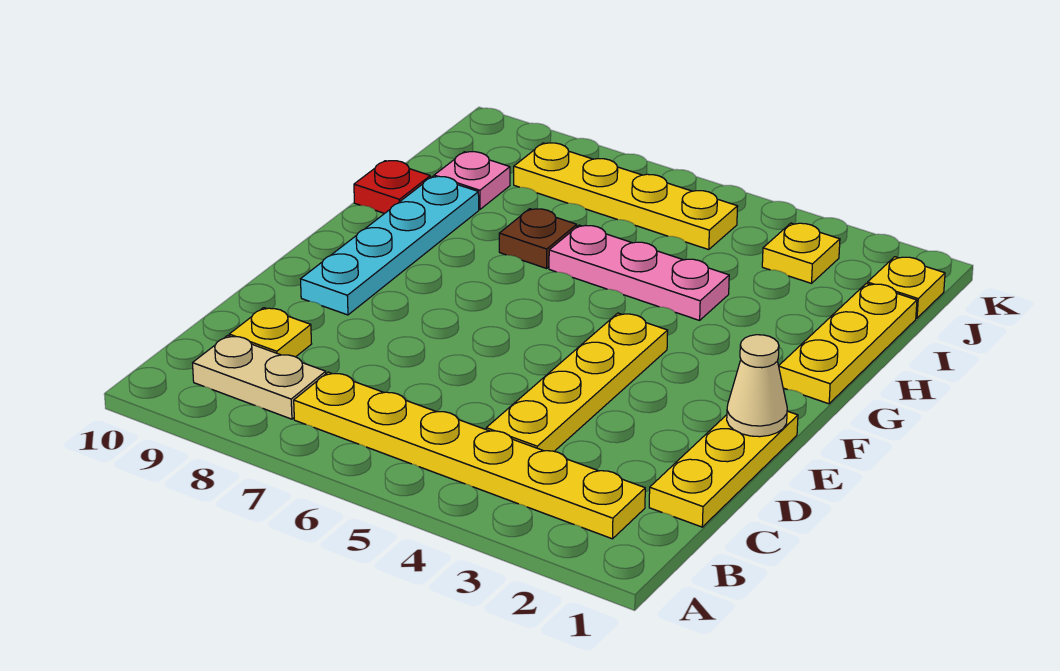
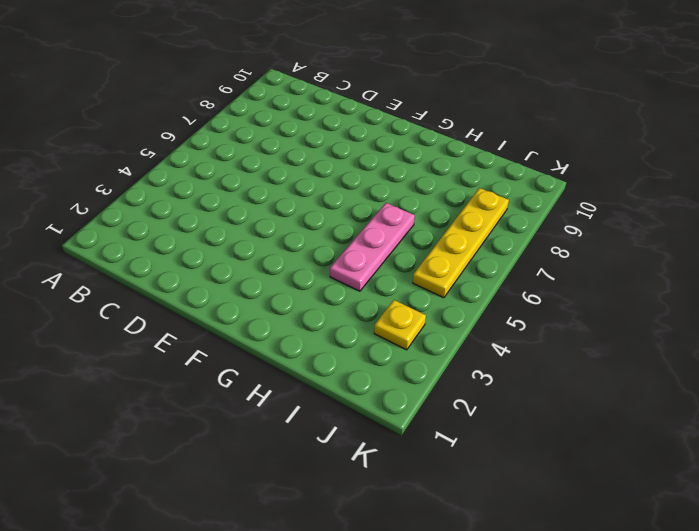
none -> yellow 1x6 plate [294,372,645,539]
none -> tan 1x2 plate [193,336,326,419]
none -> yellow 1x3 plate [649,411,798,527]

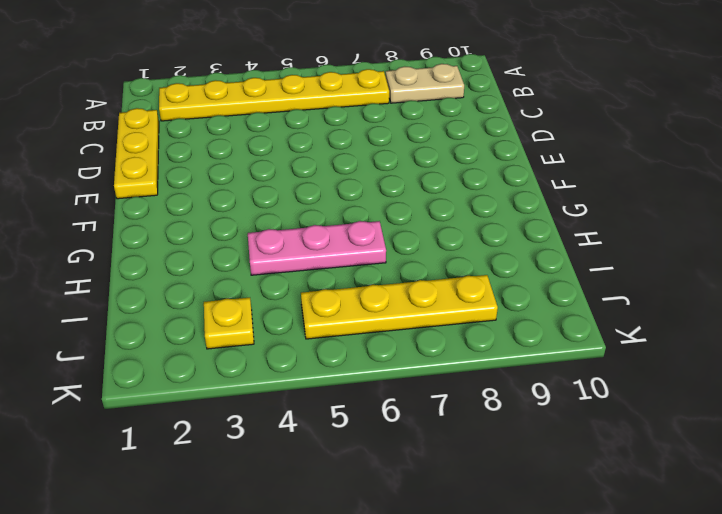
none -> yellow 1x4 plate [486,313,668,451]
none -> yellow 1x1 plate [229,308,312,357]
none -> cyan 1x4 plate [301,176,479,315]

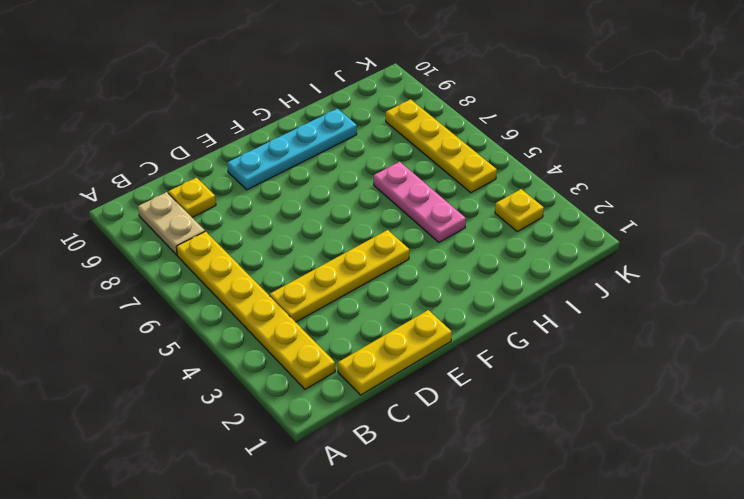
none -> yellow 1x3 plate [779,283,917,404]
none -> brown 1x1 plate [499,209,577,268]
none -> red 1x1 plate [354,161,430,214]

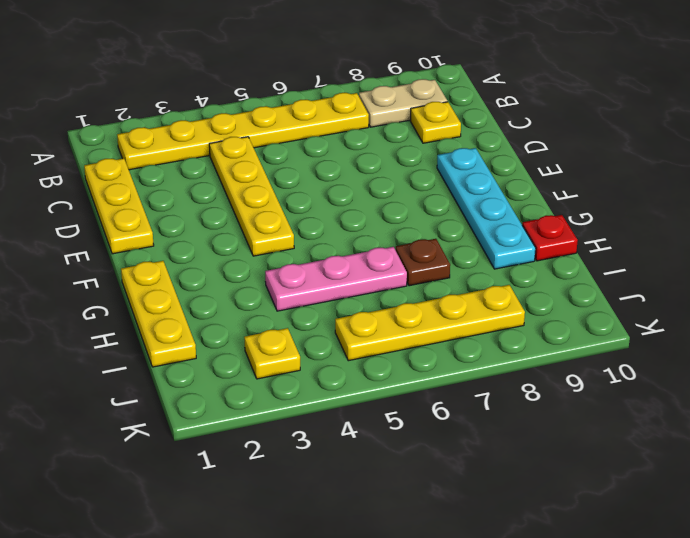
none -> pink 1x1 plate [434,152,510,209]
none -> yellow 1x1 plate [867,257,945,318]
none -> tan 1x1 cone [727,335,787,437]

